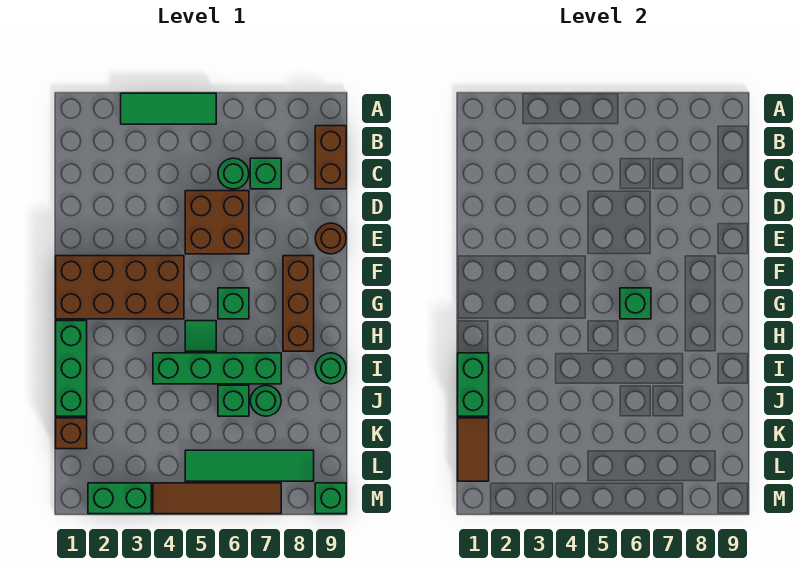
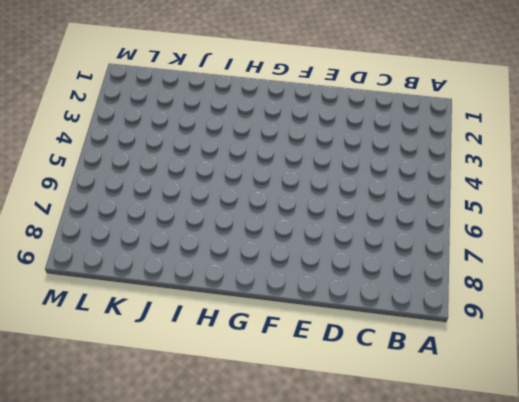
none -> green 1x3 tile [121,93,216,124]
none -> brown 1x2 brick [315,126,346,189]
none -> green 1x1 round brick [218,158,249,189]

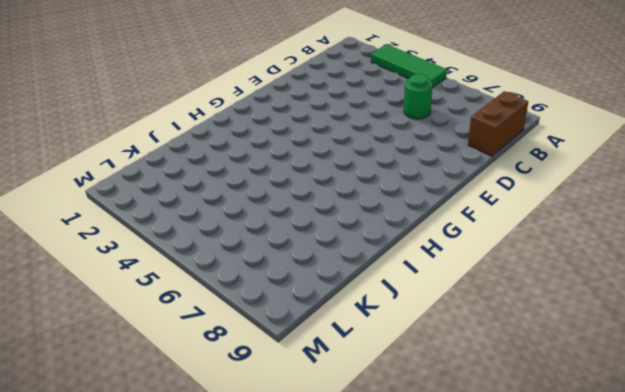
none -> green 1x1 brick [250,158,281,189]
none -> brown 2x2 brick [185,191,249,254]
none -> brown 1x1 round brick [315,223,346,254]

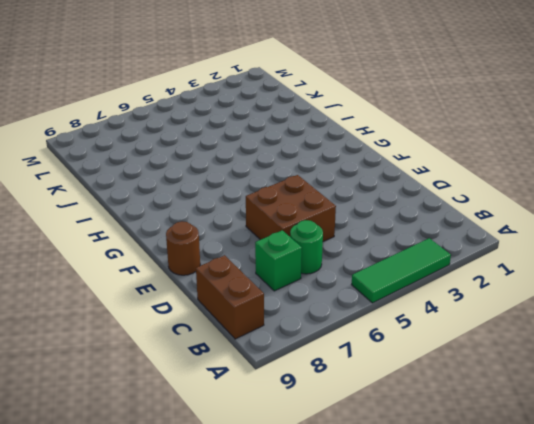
none -> brown 2x4 brick [56,256,184,319]
none -> brown 1x3 brick [283,256,314,351]
none -> green 1x1 brick [218,288,249,319]

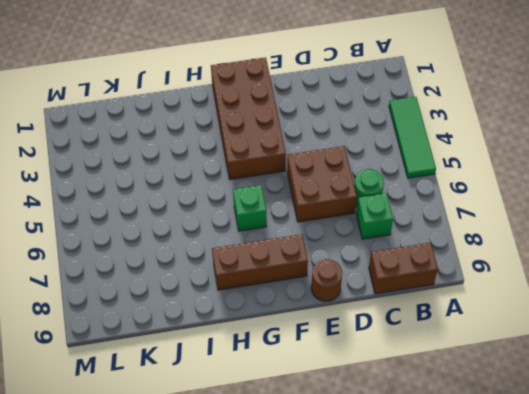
none -> green 1x3 brick [56,321,87,416]
none -> green 1x1 tile [185,321,216,351]
none -> green 1x4 brick [153,353,281,384]

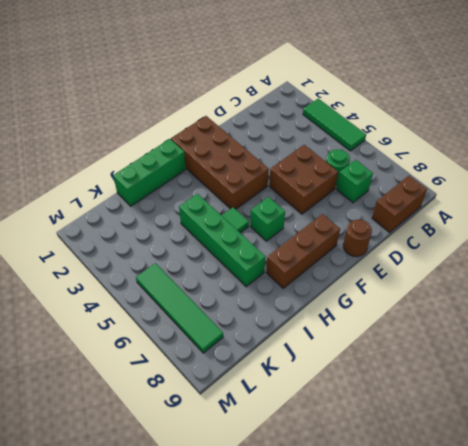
none -> green 1x1 round brick [315,353,346,384]
none -> green 1x1 brick [218,385,249,416]
none -> green 1x1 round brick [250,386,281,416]

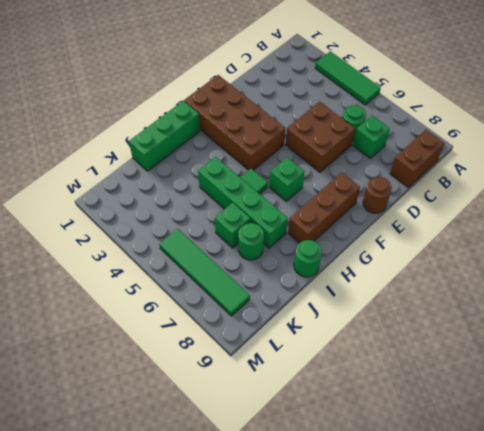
none -> brown 1x1 brick [56,418,87,449]
none -> green 1x2 brick [88,483,151,514]
none -> brown 1x4 tile [153,483,281,514]

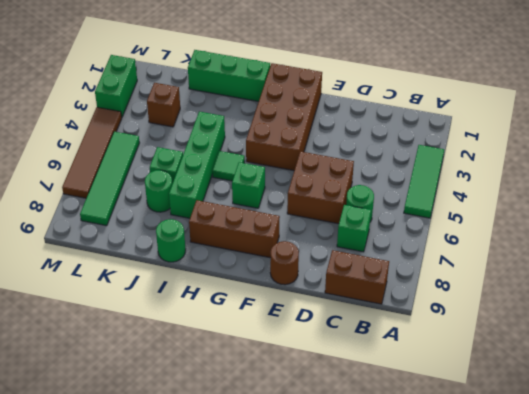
brown 1x1 brick [147,83,180,127] -> brown 1x1 brick moved to [56,418,87,449]
none -> green 1x1 brick [315,483,346,514]
none -> green 1x1 brick [620,288,651,319]
none -> green 1x2 brick [458,353,489,416]

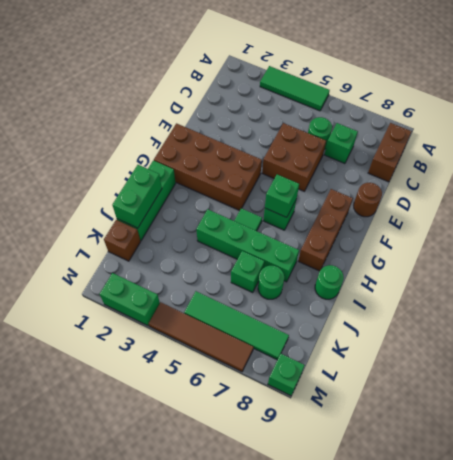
none -> brown 1x2 tile [458,418,489,481]

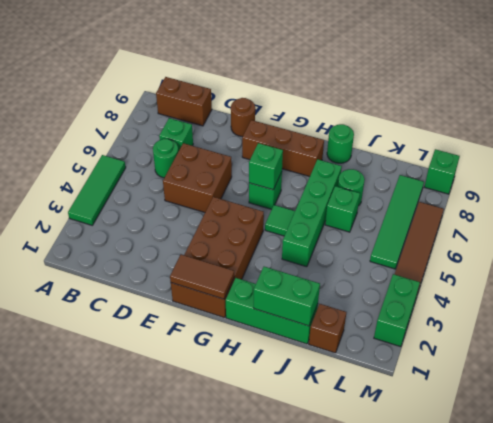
brown 1x2 tile [170,254,234,299] -> brown 1x2 tile moved to [458,418,489,481]

